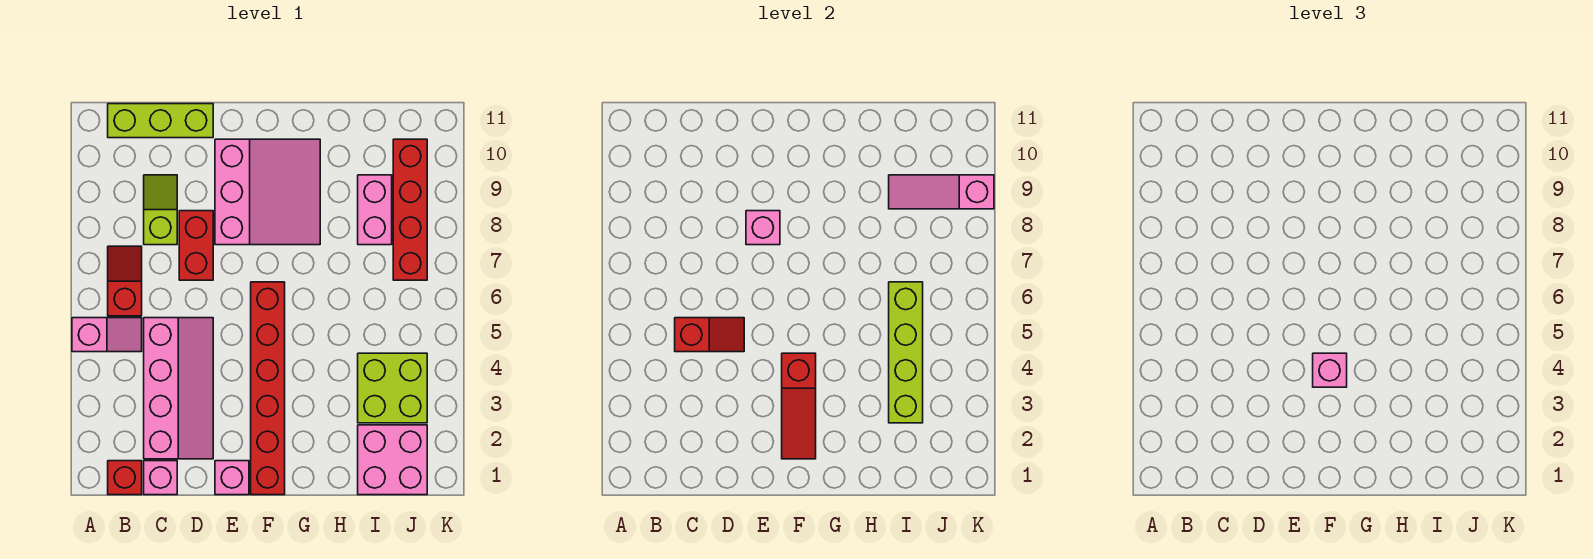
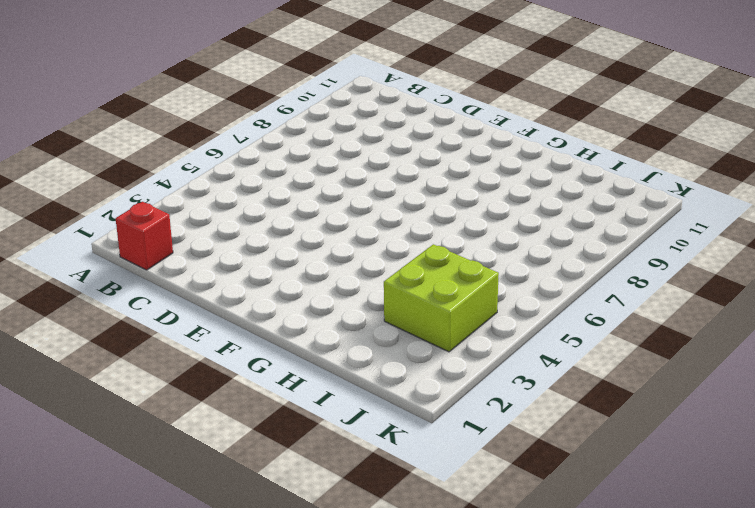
none -> pink 1x2 slope [72,318,142,352]
none -> red 1x2 slope [108,246,142,316]
none -> lime 1x3 brick [108,104,213,138]

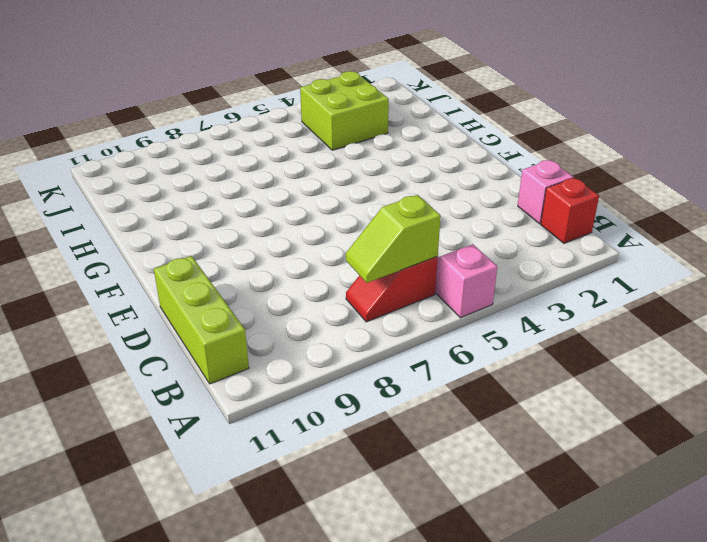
lime 1x2 slope [346,195,441,283] -> lime 1x2 slope moved to [144,175,177,245]
none -> pink 2x4 slope [144,318,213,459]
none -> red 1x2 brick [179,211,213,280]
none -> pink 1x1 brick [215,461,249,495]

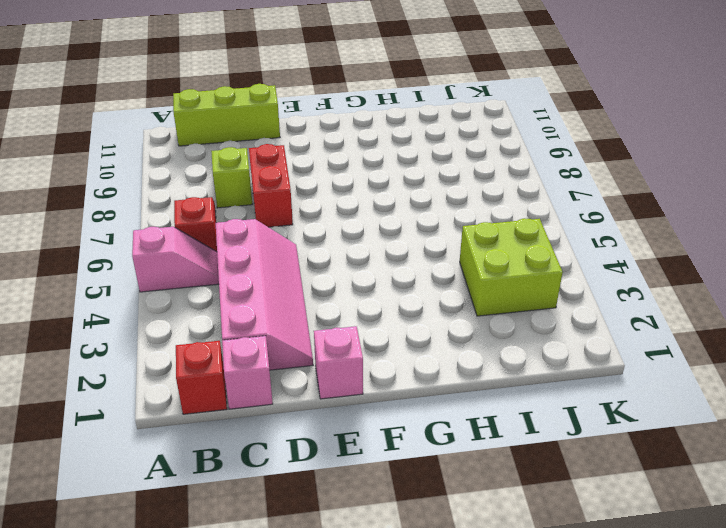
none -> pink 3x3 slope [215,139,320,245]
none -> red 1x6 brick [251,282,285,495]
none -> pink 2x2 brick [358,425,427,495]

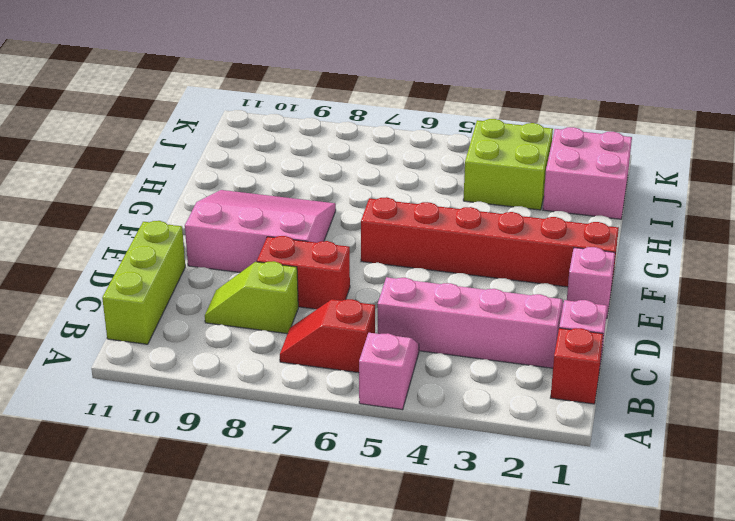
none -> pink 1x2 brick [358,175,392,245]
none -> red 1x4 brick [393,139,427,280]
none -> red 1x2 slope [675,318,744,352]

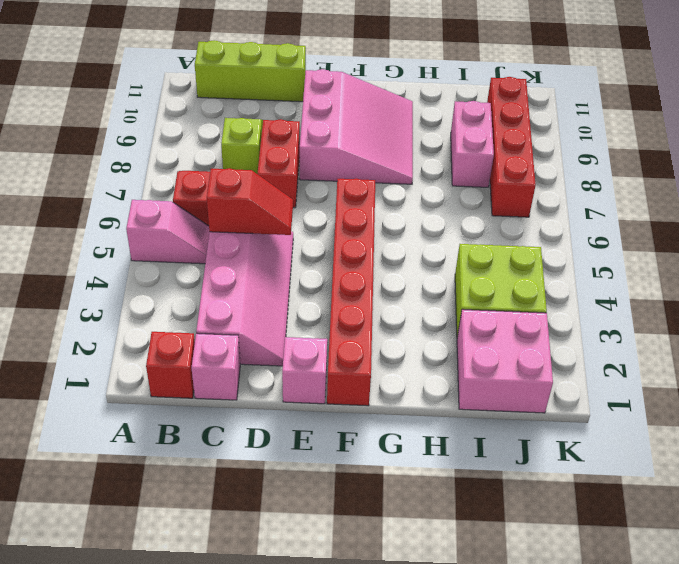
none -> pink 1x1 brick [746,211,780,245]
none -> red 1x3 slope [782,353,816,459]
none -> lime 1x4 brick [889,282,923,423]

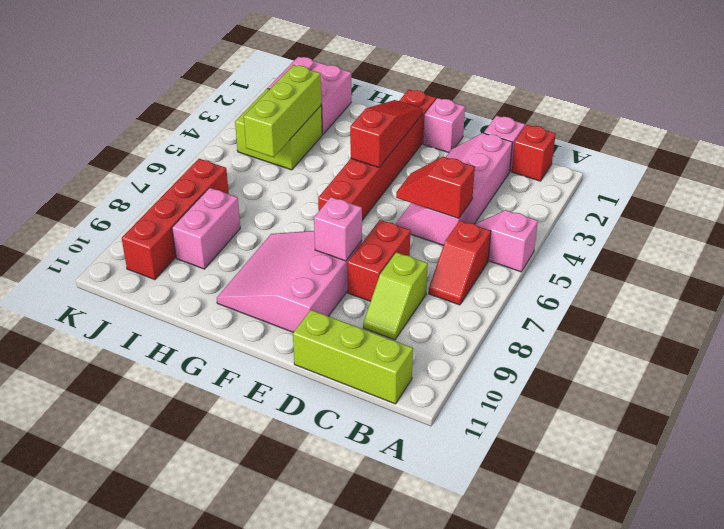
lime 1x3 brick [244,65,321,157] -> lime 1x4 brick [889,282,923,423]
none -> pink 1x3 slope [889,175,994,209]
none -> pink 1x1 brick [1313,353,1347,387]

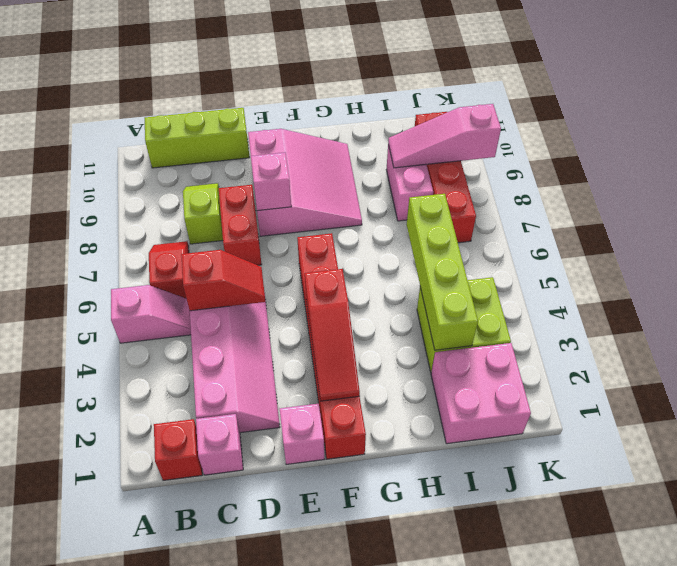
none -> pink 1x1 brick [1313,353,1347,387]

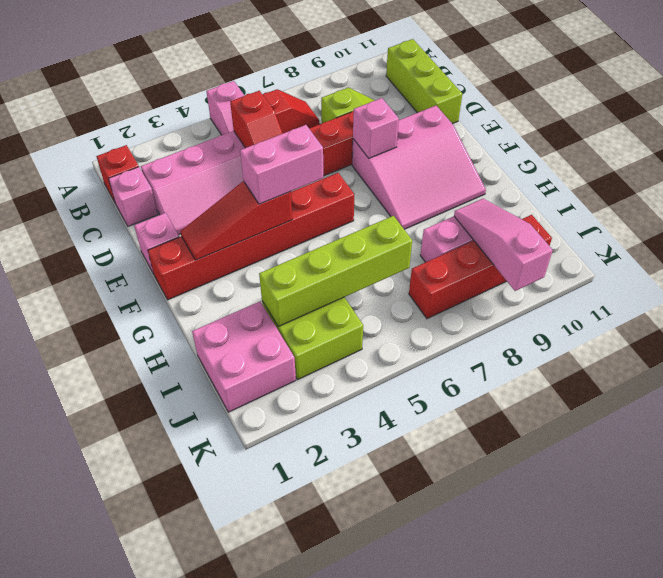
pink 1x2 brick [240,125,323,204] -> pink 1x1 brick [1313,353,1347,387]

